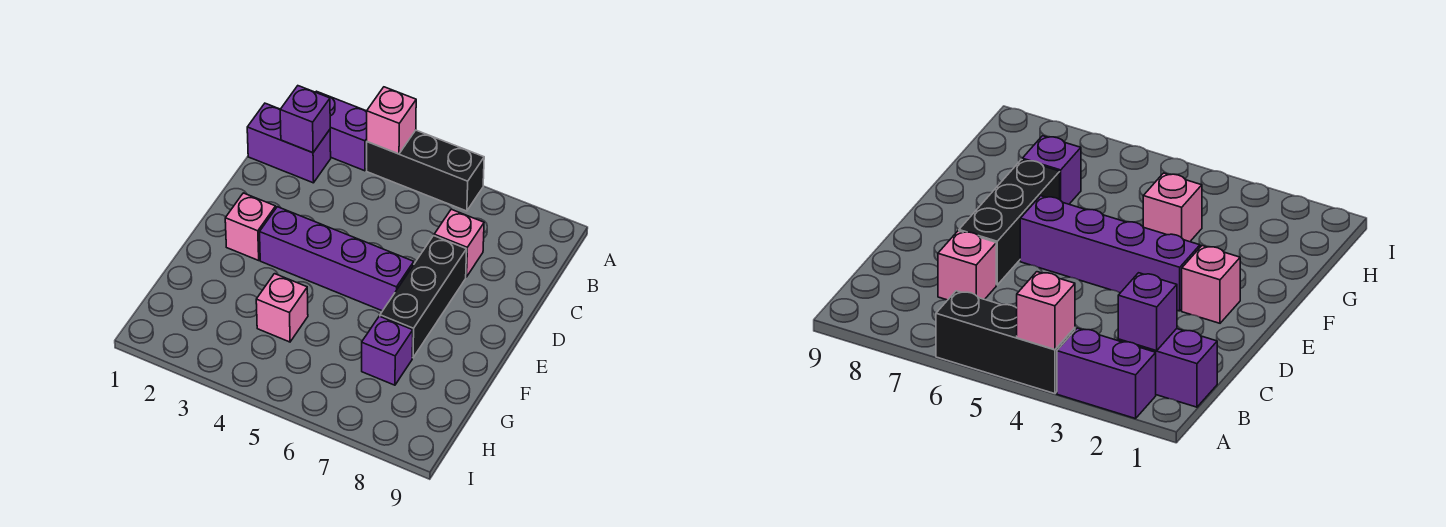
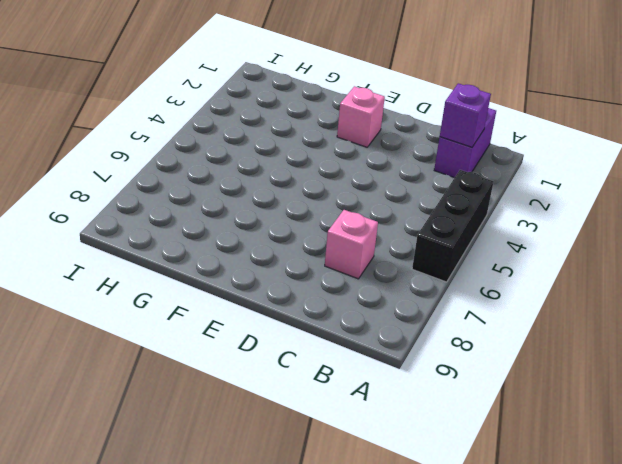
none -> purple 1x2 brick [316,91,367,171]
none -> black 1x3 brick [380,236,467,358]

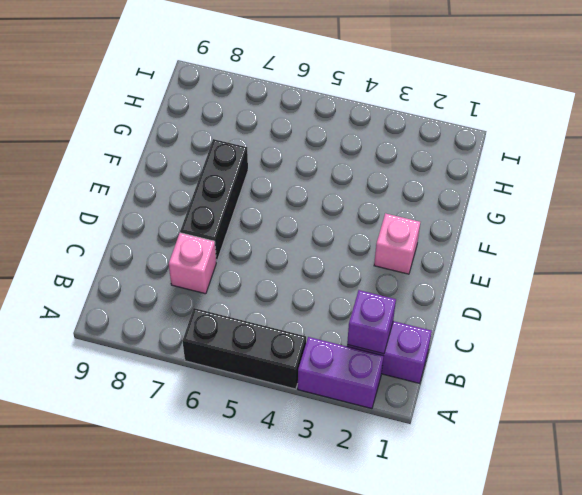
none -> purple 1x4 brick [260,207,414,311]
none -> pink 1x1 brick [256,274,308,342]

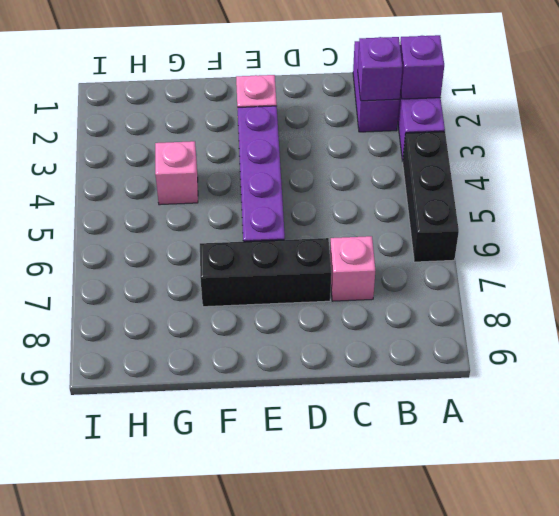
purple 1x1 brick [400,35,444,99] -> purple 1x1 brick moved to [362,316,413,385]
none -> pink 1x1 brick [367,87,416,154]

